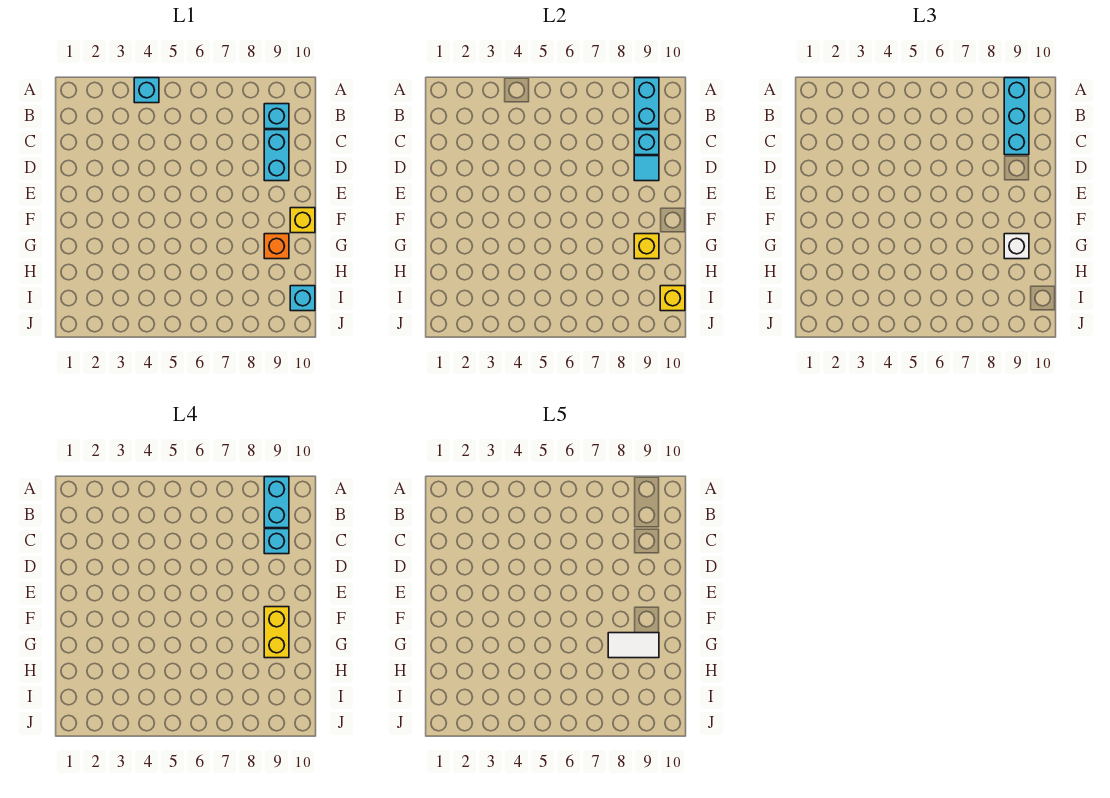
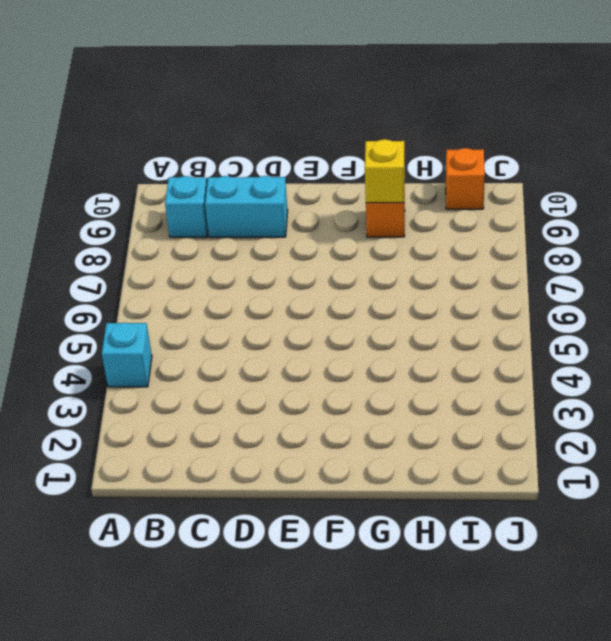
orange 1x1 brick [446,148,485,209] -> cyan 1x1 brick [290,286,315,311]
none -> yellow 1x1 brick [290,208,315,233]
none -> cyan 1x2 brick [634,78,659,129]
none -> cyan 1x1 brick [634,130,659,155]

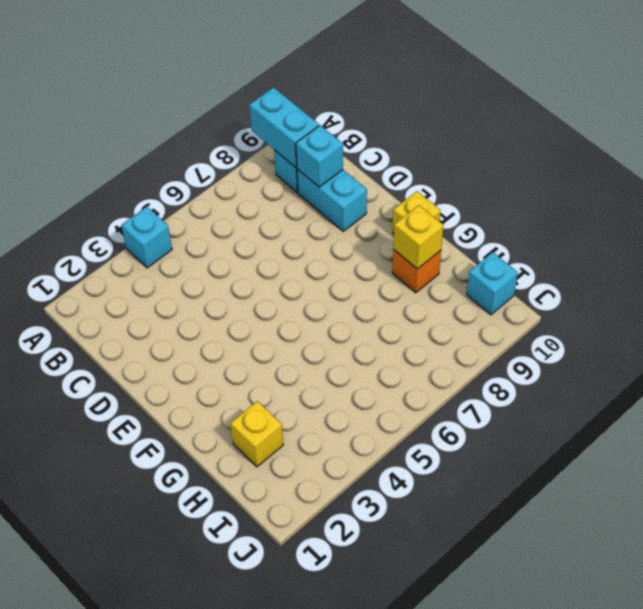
yellow 1x1 brick [231,401,283,467] -> yellow 1x1 brick moved to [660,286,685,311]
none -> cyan 1x1 tile [634,156,659,181]
none -> cyan 1x3 brick [1004,78,1029,155]
none -> white 1x1 brick [1004,234,1029,259]

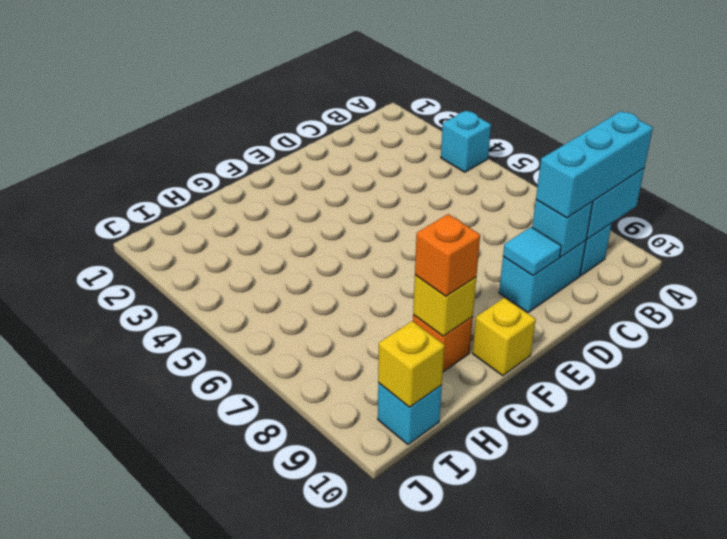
orange 1x1 brick [415,214,480,296] -> white 1x1 brick [1004,234,1029,259]
none -> cyan 1x2 brick [264,477,289,528]
none -> cyan 1x1 brick [264,529,289,554]
none -> yellow 1x2 brick [264,607,289,658]

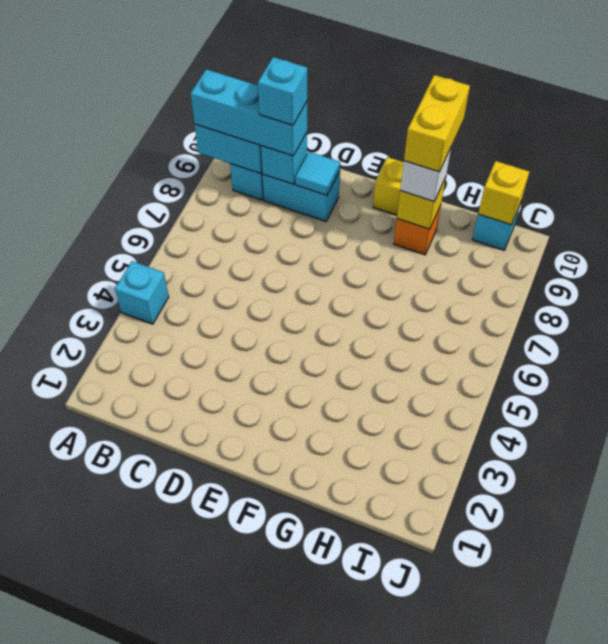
yellow 1x2 brick [404,75,470,172] -> yellow 1x2 brick turned to [264,607,289,658]
none -> cyan 1x2 brick [264,477,289,528]
none -> white 1x2 tile [608,633,659,658]

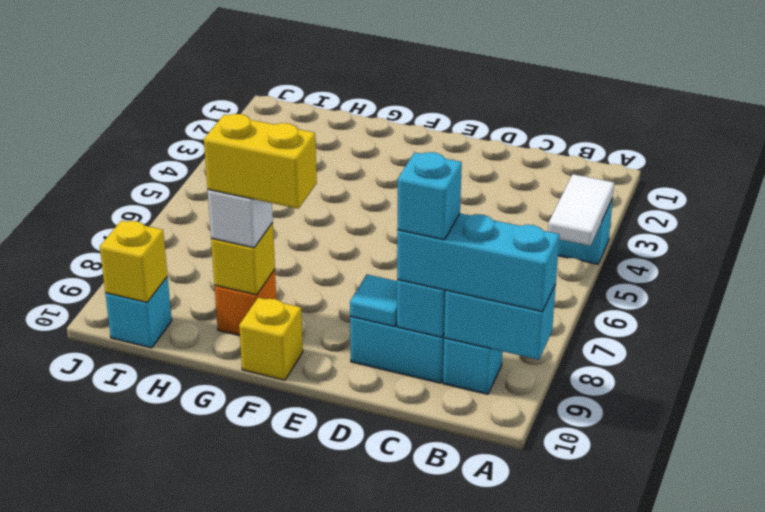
white 1x2 tile [548,174,614,246] -> white 1x2 tile moved to [608,633,659,658]
none -> cyan 1x2 brick [264,477,289,528]

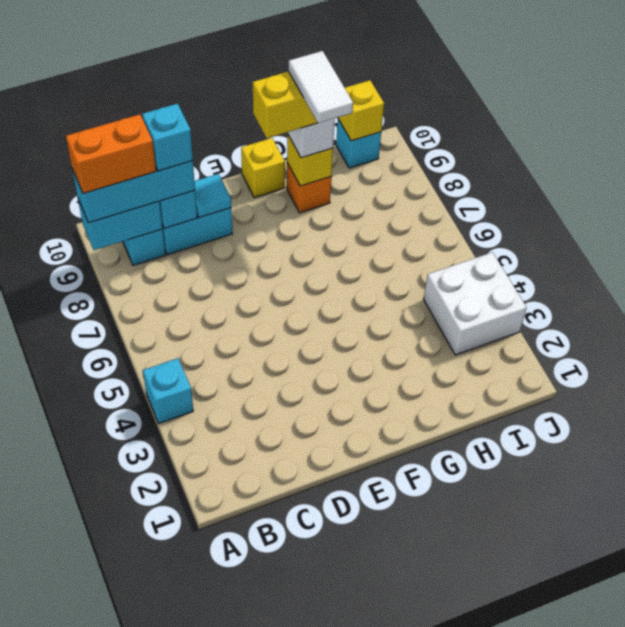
orange 1x2 brick [66,114,156,194] -> cyan 1x2 brick [264,477,289,528]
white 2x2 brick [424,252,527,355] -> none

